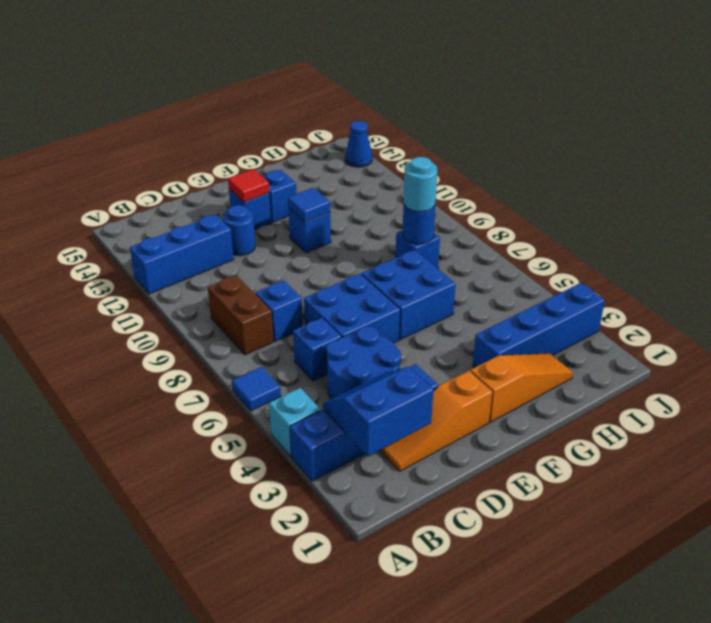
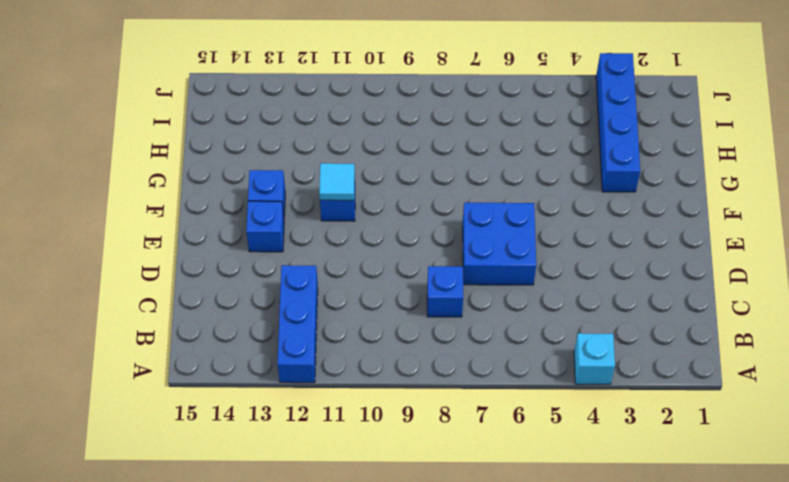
cyan 1x1 tile [319,163,355,200] -> blue 1x1 tile [288,188,330,222]
none -> blue 1x4 brick [290,364,438,481]
none -> blue 1x1 tile [232,367,281,411]
none -> brown 1x2 brick [208,275,274,355]

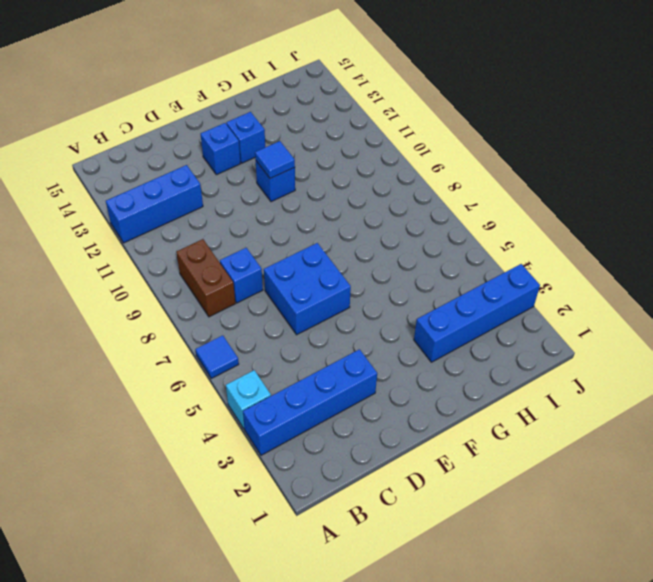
none -> orange 1x3 slope [379,371,493,471]
none -> blue 2x2 round brick [326,326,401,399]
none -> blue 1x1 brick [293,318,341,381]

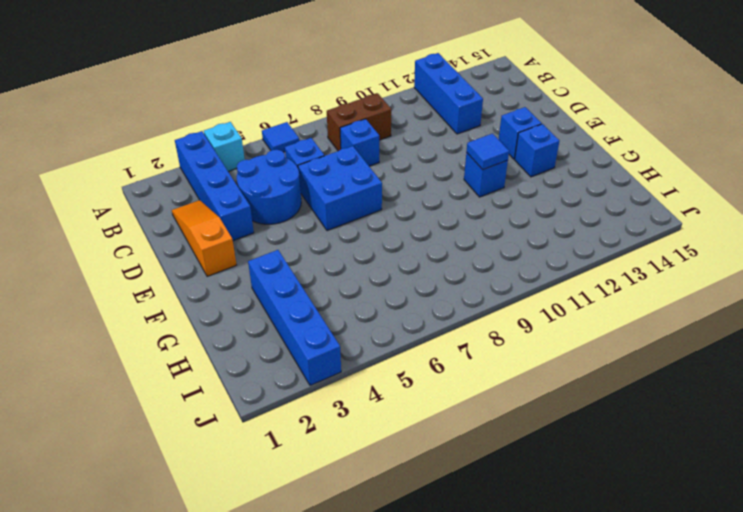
none -> blue 1x1 round brick [223,205,255,256]
none -> orange 1x3 slope [470,353,573,422]
none -> blue 2x2 brick [361,250,456,340]

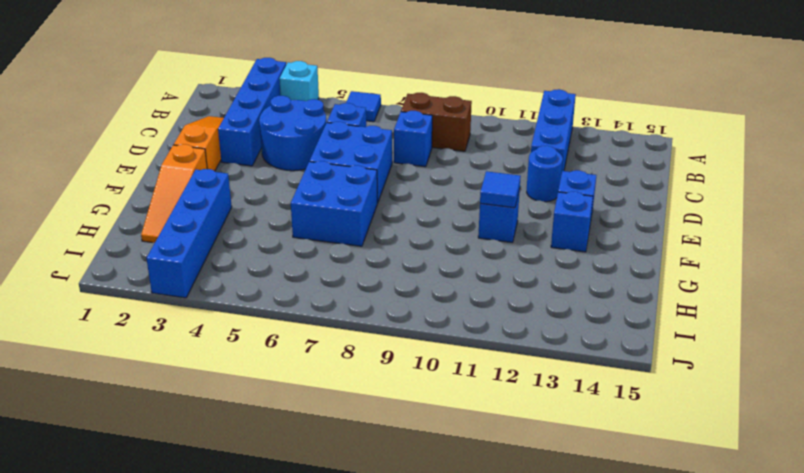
none -> blue 1x1 brick [396,230,440,268]
none -> blue 1x1 cone [345,121,372,167]
none -> blue 2x2 slope [323,367,433,456]

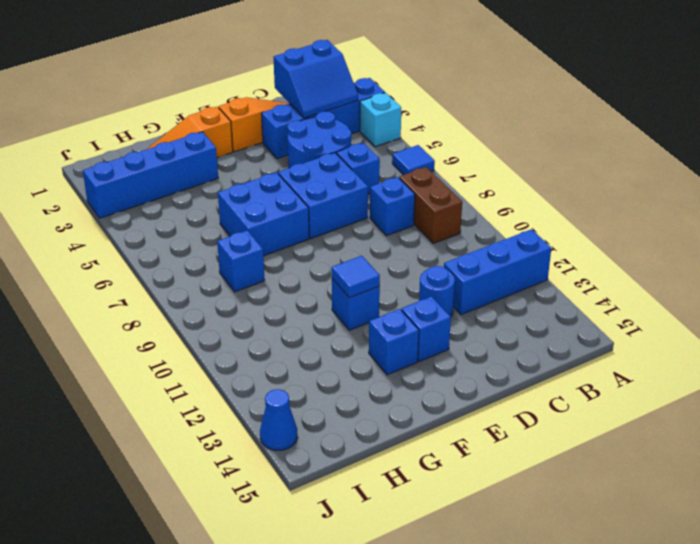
none -> red 1x1 tile [228,169,270,202]
none -> blue 1x1 round brick [402,205,435,244]
none -> cyan 1x1 round brick [404,157,437,212]

